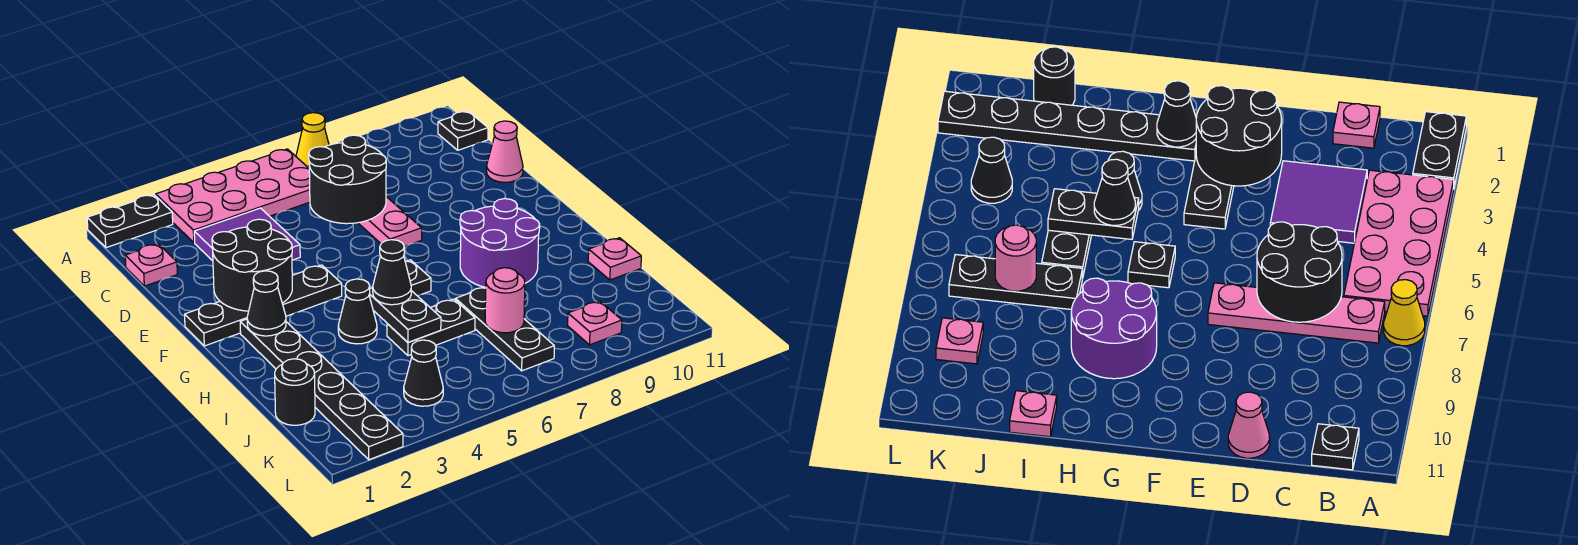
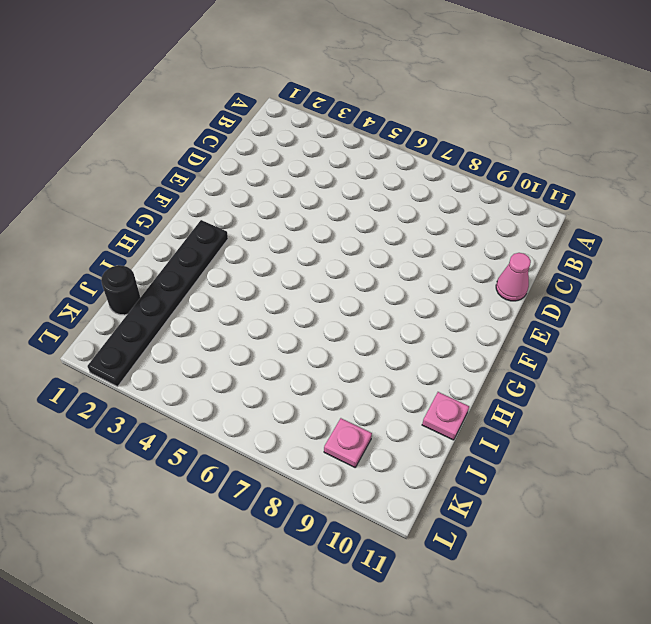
none -> black 1x2 plate [87,195,173,248]
none -> pink 2x4 plate [156,149,310,243]
none -> yellow 1x1 cone [296,113,329,168]

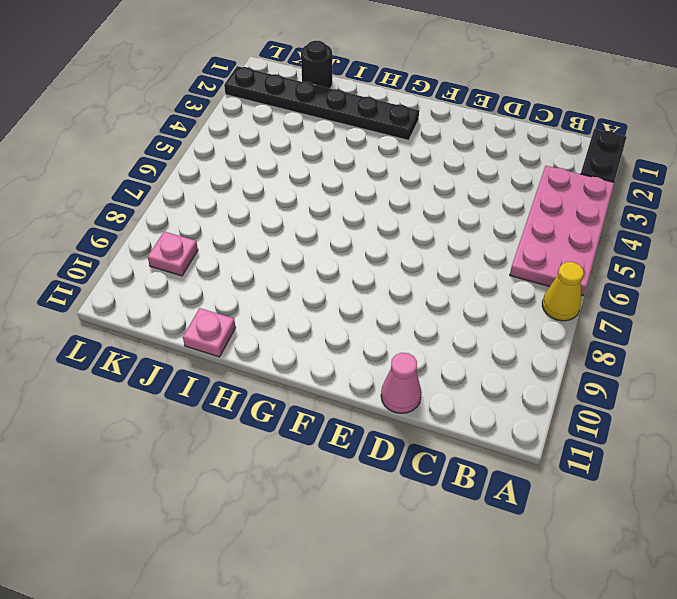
none -> pink 1x4 plate [359,197,422,247]
none -> black 1x1 plate [438,111,488,150]
none -> pink 1x1 plate [125,244,177,286]

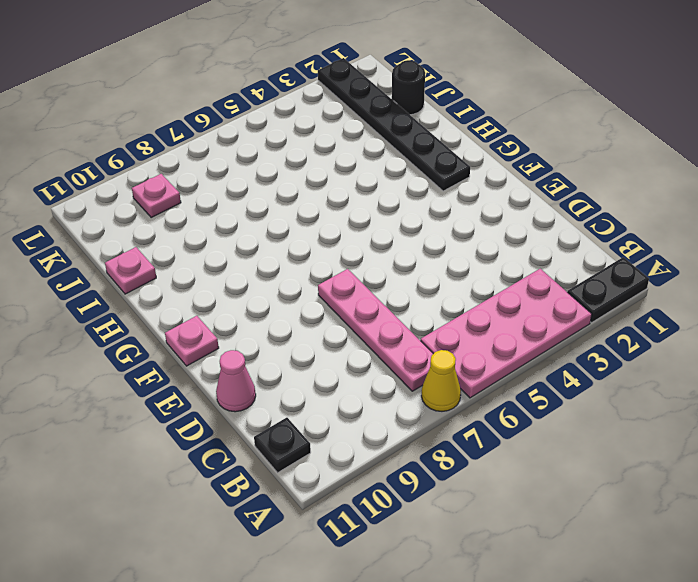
pink 1x1 plate [165,316,219,366] -> pink 1x1 plate moved to [125,244,177,286]
none -> purple 2x2 tile [194,208,300,261]
none -> black 1x4 plate [185,265,342,346]
none -> black 1x1 plate [405,260,431,296]

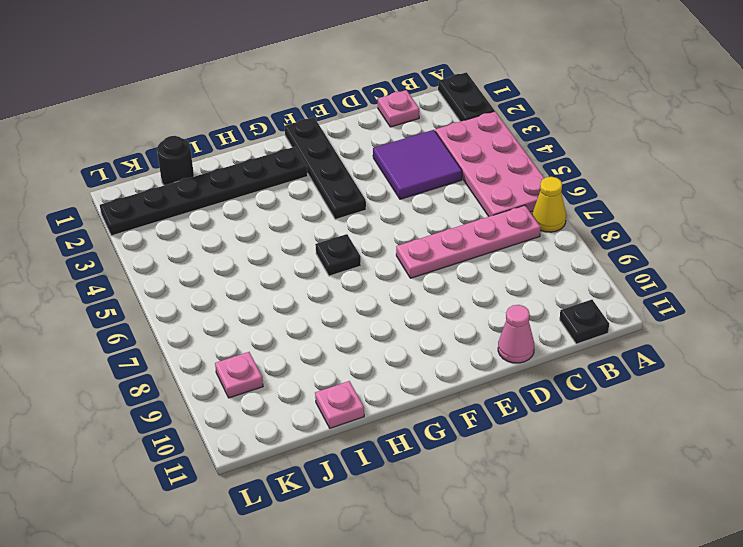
none -> purple 2x2 round brick [460,199,540,287]
none -> black 1x1 cone [338,279,377,344]
none -> black 1x2 plate [387,299,475,356]

